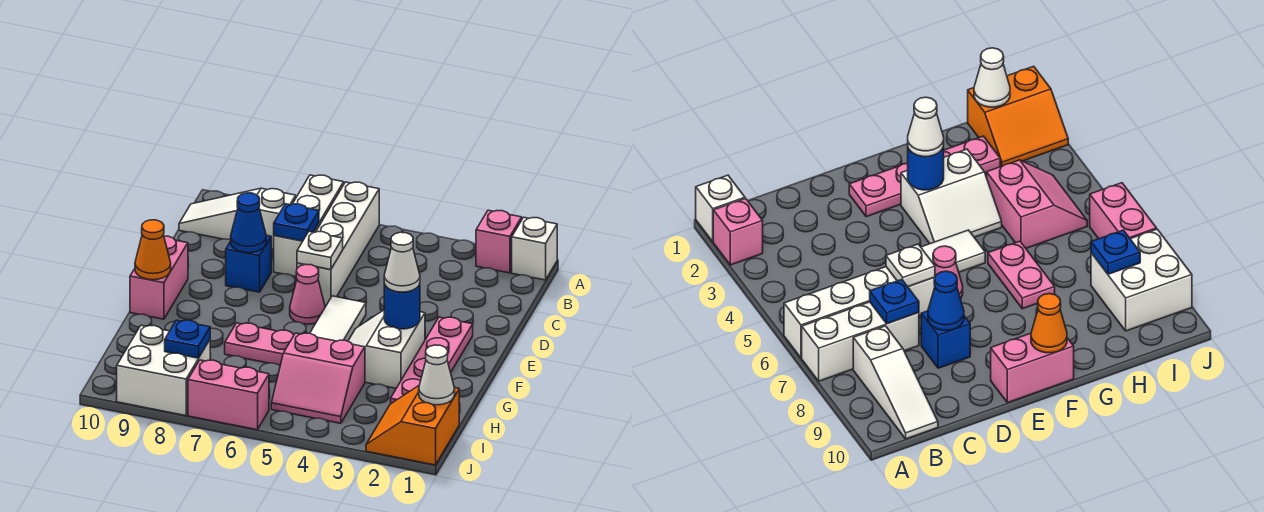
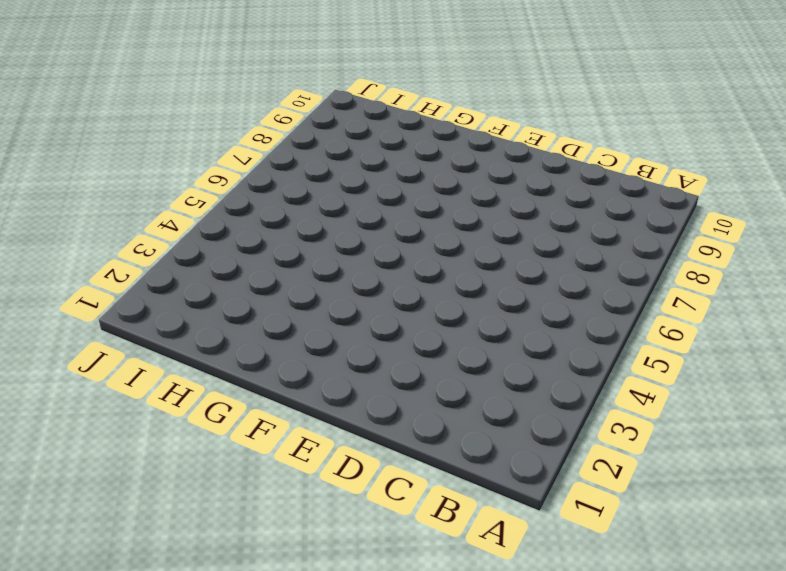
none -> white 1x1 brick [512,217,557,280]
none -> pink 1x1 brick [476,210,522,273]
none -> white 1x4 brick [297,182,379,305]

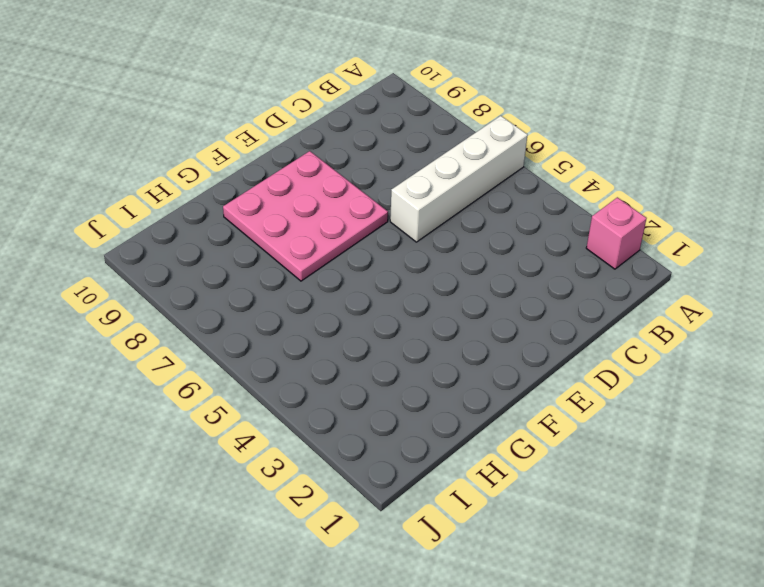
pink 3x3 plate [223,151,388,281] -> pink 1x2 plate [225,323,294,365]
none -> white 1x1 brick [512,217,557,280]
none -> white 1x3 brick [274,175,344,277]
none -> white 1x3 slope [179,188,296,249]

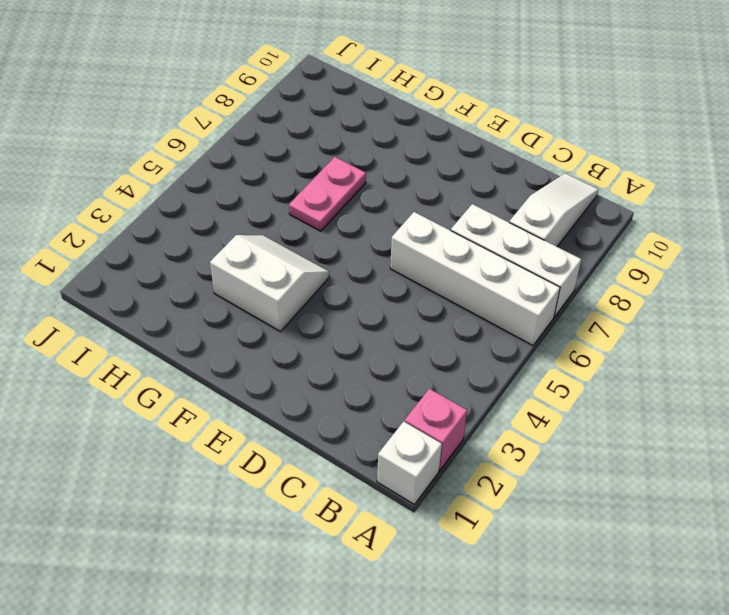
none -> blue 1x1 brick [226,235,271,292]
none -> pink 1x4 plate [391,317,473,403]
none -> white 1x2 tile [310,296,366,341]

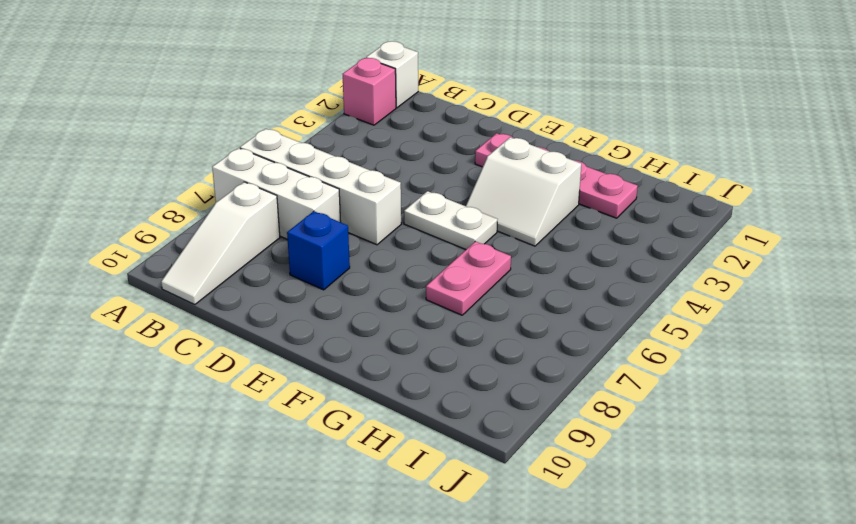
white 1x2 plate [404,191,498,250] -> white 1x2 tile [310,296,366,341]
none -> pink 1x1 cone [290,264,325,324]
none -> pink 1x2 brick [130,236,188,319]
none -> pink 2x2 slope [271,333,365,423]

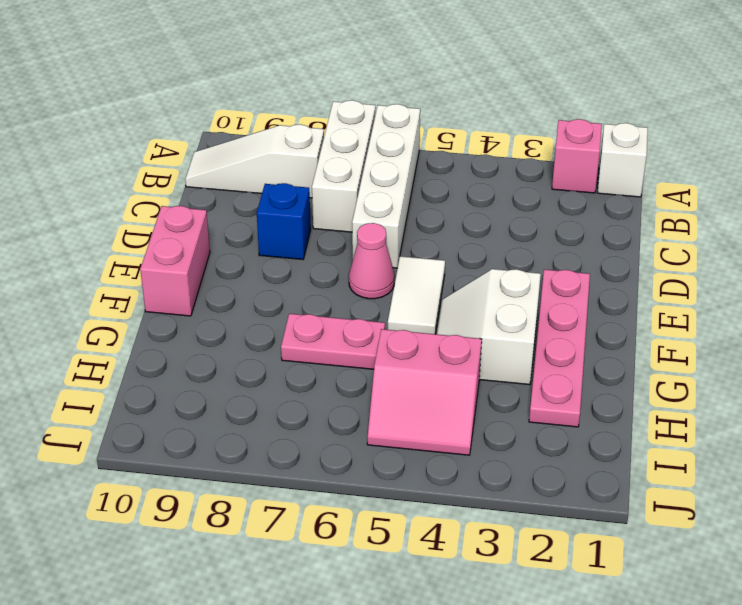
none -> orange 2x2 slope [366,386,459,465]
none -> white 2x2 brick [117,325,210,416]
none -> pink 1x2 brick [188,360,269,430]

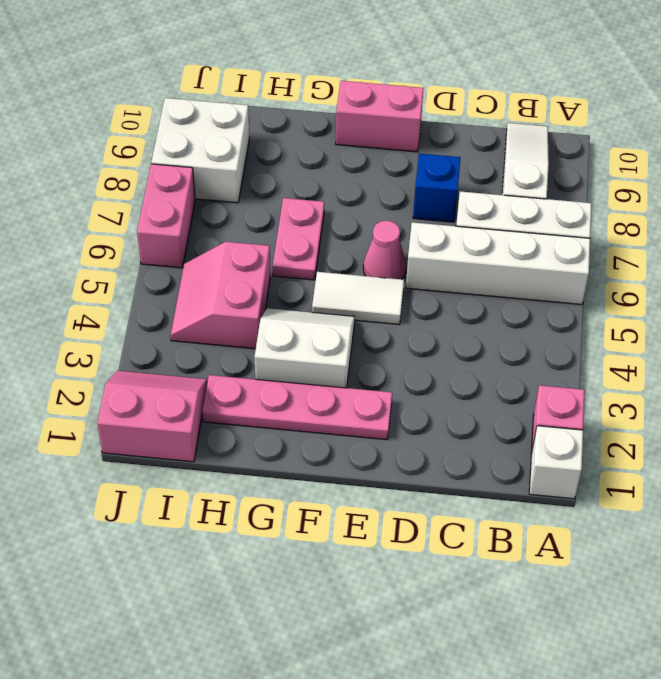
pink 2x2 slope [97,371,207,462] -> orange 2x2 slope [366,386,459,465]
none -> blue 1x1 plate [274,204,319,241]
none -> white 1x1 plate [297,232,343,270]
none -> blue 1x1 cone [231,193,266,253]

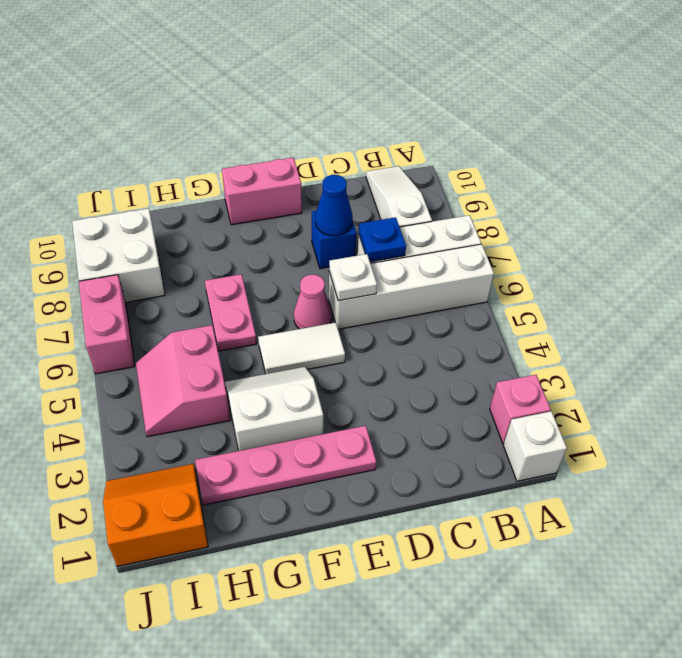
none -> blue 1x1 round brick [384,284,420,329]
none -> orange 1x1 cone [135,220,171,280]
none -> white 1x1 cone [419,345,455,405]

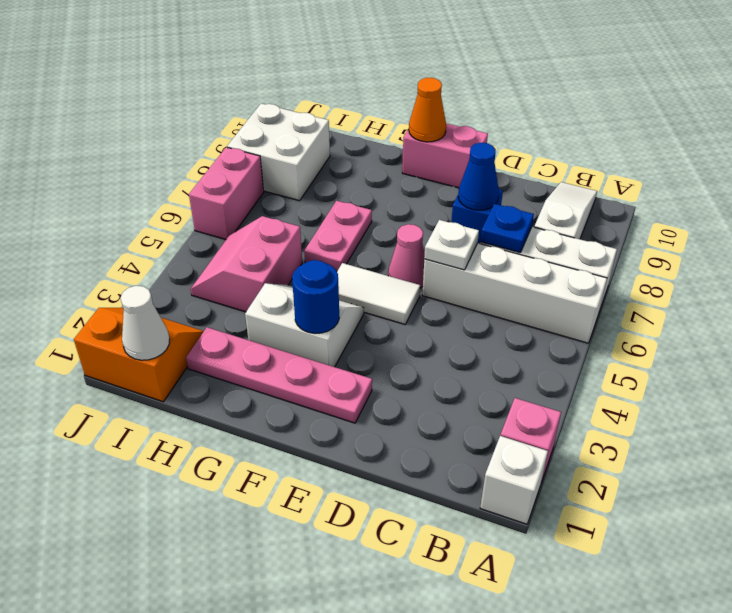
none -> blue 1x1 plate [165,320,210,358]
none -> white 1x1 cone [384,232,420,292]

